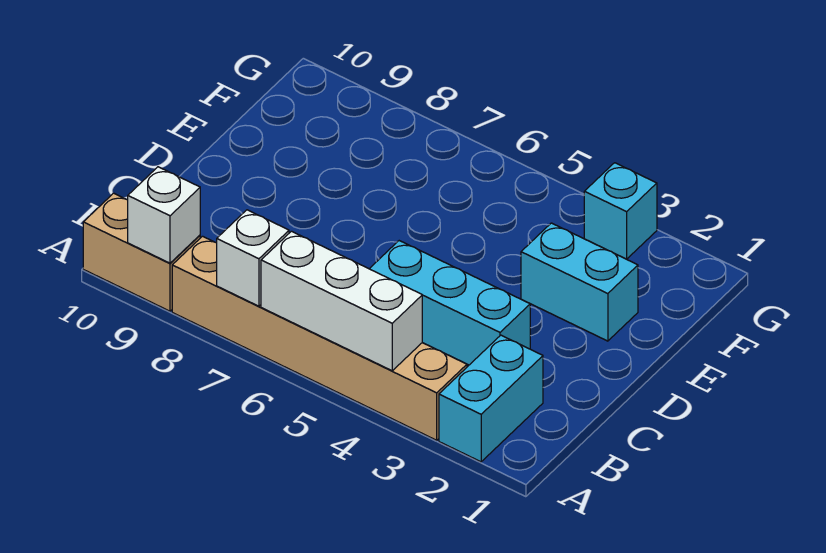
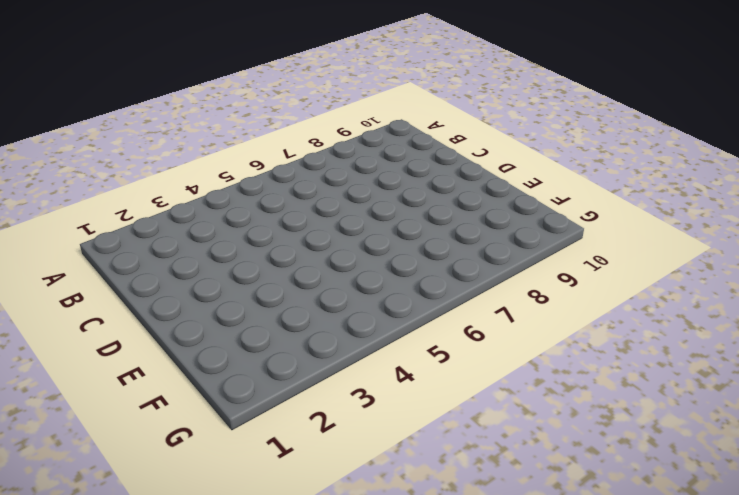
none -> cyan 1x2 brick [439,335,543,462]
none -> tan 1x6 brick [172,236,467,440]

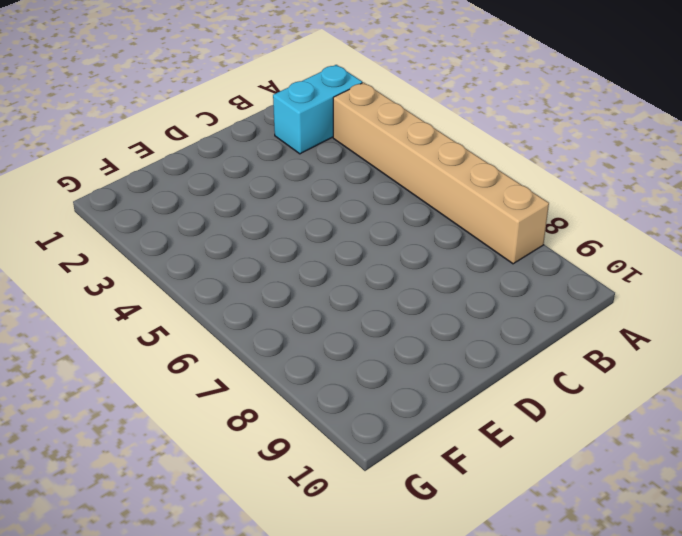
none -> tan 1x2 brick [83,193,200,311]
none -> cyan 1x3 brick [370,241,530,365]

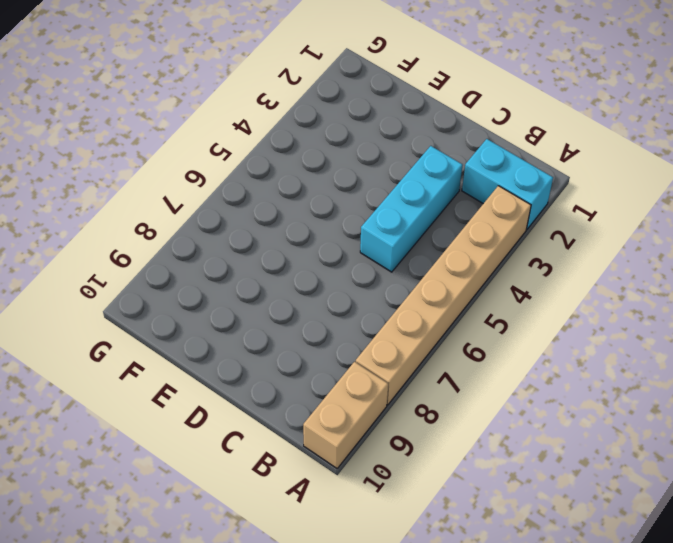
none -> cyan 1x2 brick [521,223,638,341]
none -> cyan 1x1 brick [584,163,657,259]

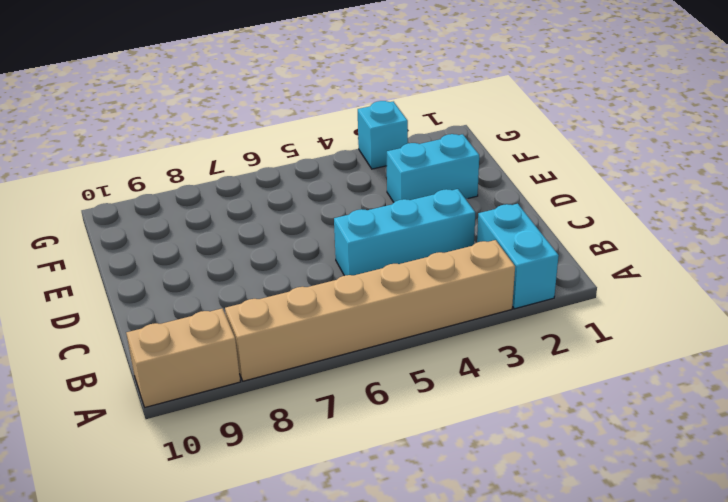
none -> white 1x3 brick [261,231,422,371]
none -> white 1x1 brick [217,210,289,306]

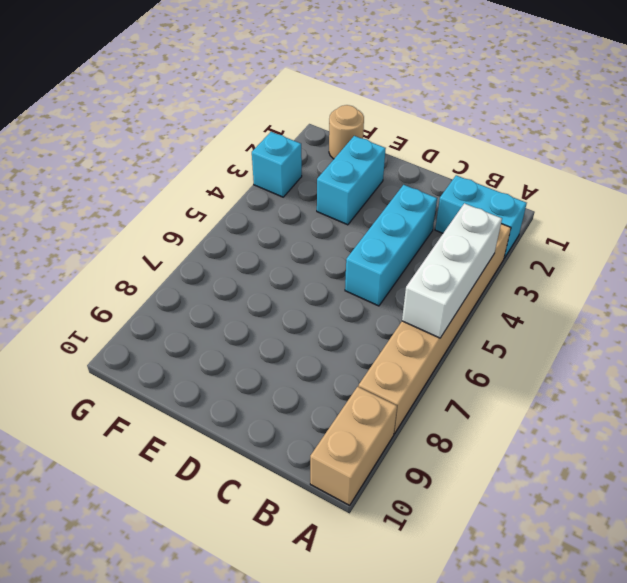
tan 1x1 round brick [329,105,364,159] -> none
none -> white 1x1 brick [217,210,289,306]
none -> white 1x1 brick [128,167,200,263]

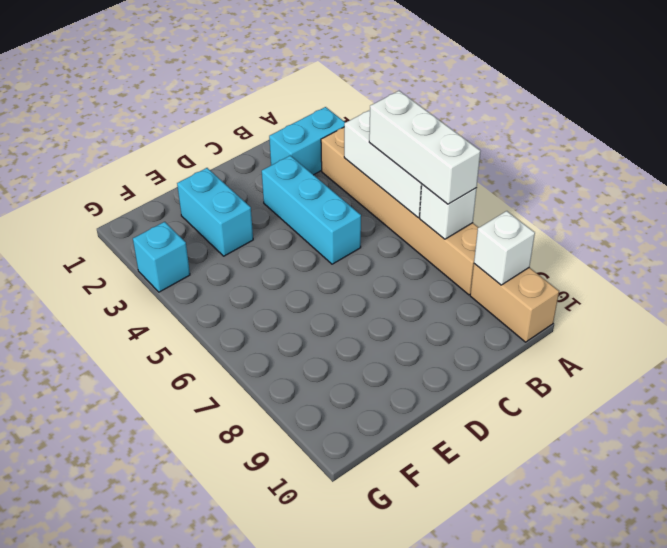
white 1x3 brick [369,91,480,204] -> none

